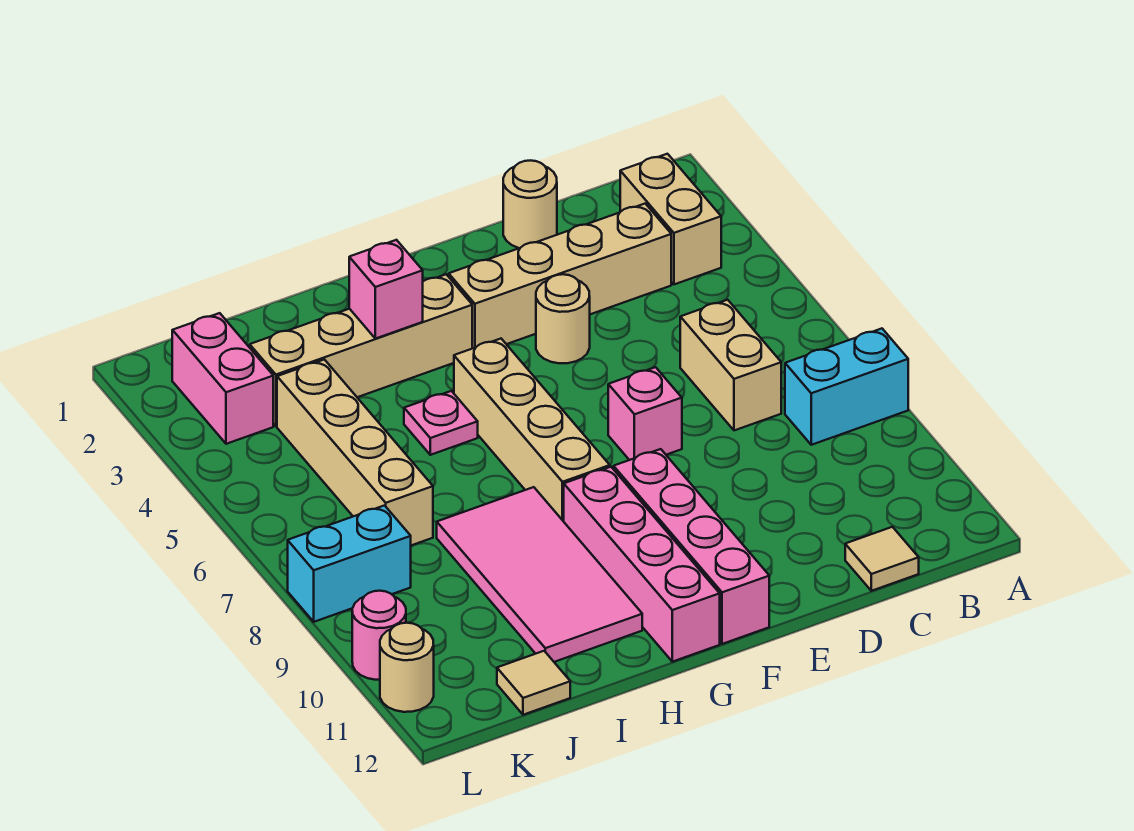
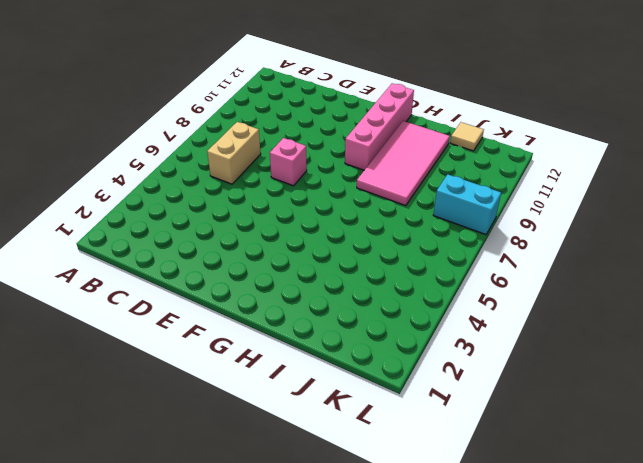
none -> cyan 1x2 brick [785,329,908,445]
none -> tan 1x2 brick [620,154,721,284]
none -> tan 1x4 brick [449,204,671,348]

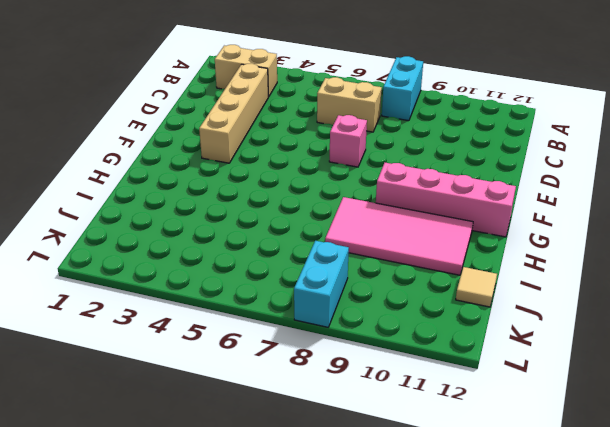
none -> tan 1x1 tile [845,527,919,591]
none -> tan 1x1 round brick [503,160,557,248]
none -> tan 1x1 round brick [536,274,590,363]

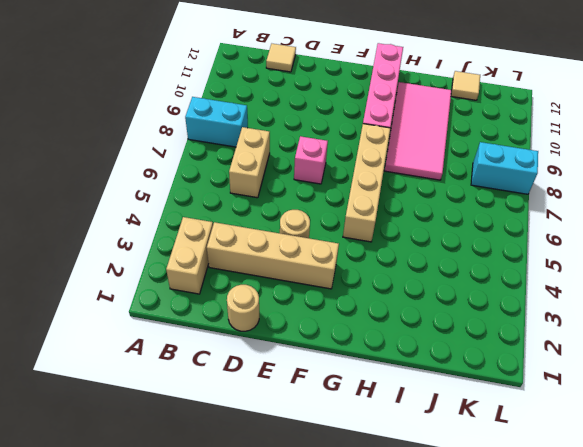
none -> pink 1x4 brick [614,449,769,644]
none -> tan 1x4 brick [250,274,472,426]
none -> pink 1x1 plate [404,391,478,455]

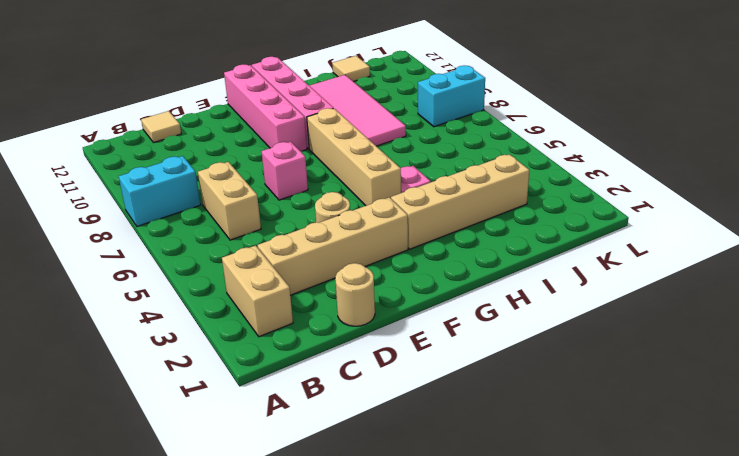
none -> tan 1x4 brick [277,360,433,545]
none -> pink 1x2 brick [172,313,273,444]
none -> pink 1x1 round brick [352,591,406,680]

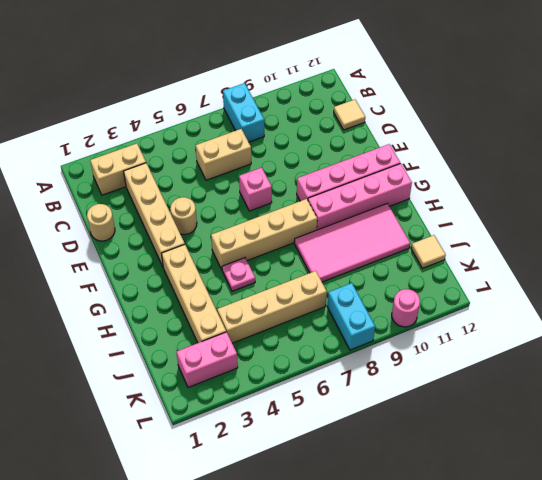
none -> tan 1x1 round brick [380,623,434,712]
none -> pink 1x1 brick [349,240,423,339]

